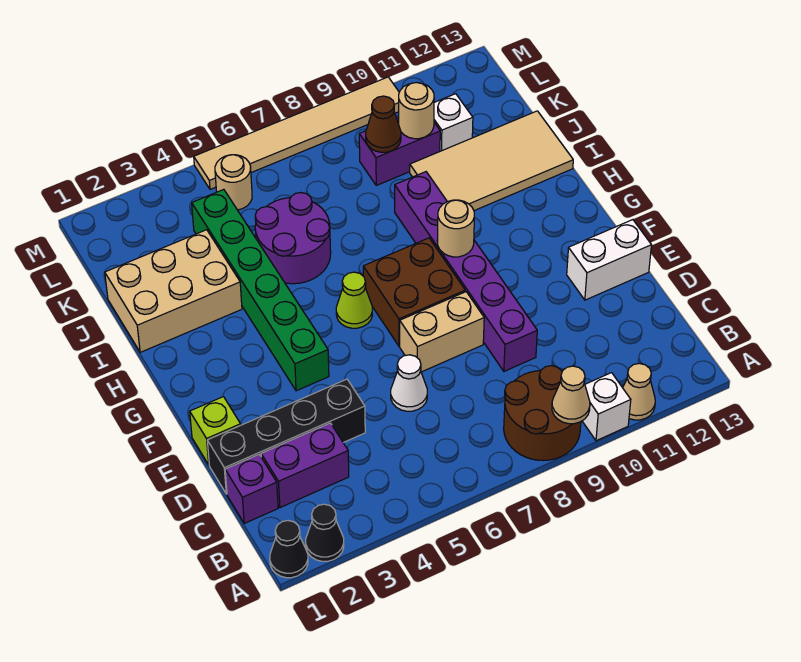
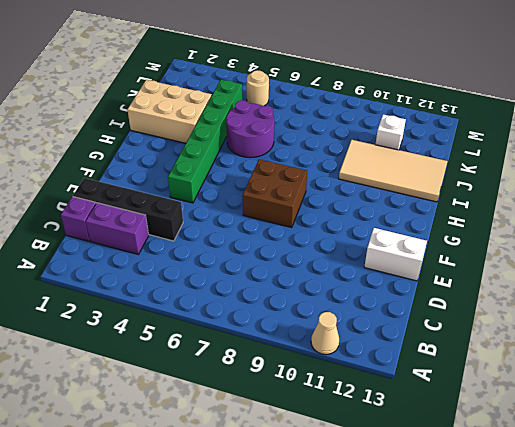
none -> black 1x1 cone [270,521,308,578]
none -> black 1x1 cone [306,504,344,561]
none -> brown 2x2 round brick [504,366,581,461]

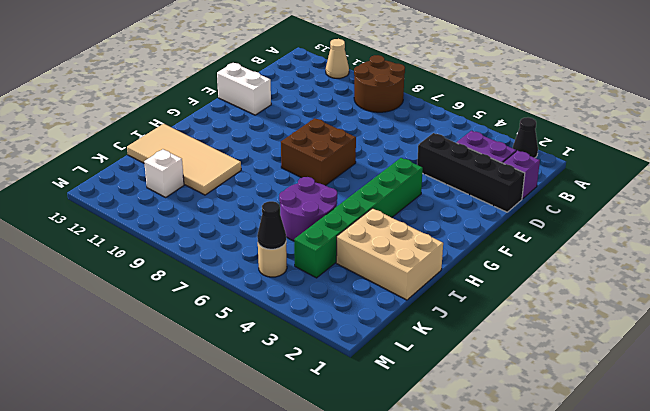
black 1x1 cone [257,201,286,249] -> black 1x1 cone moved to [270,521,308,578]
none -> white 1x1 brick [582,373,631,441]
none -> white 1x1 cone [391,355,427,411]
none -> purple 1x6 brick [395,172,537,371]

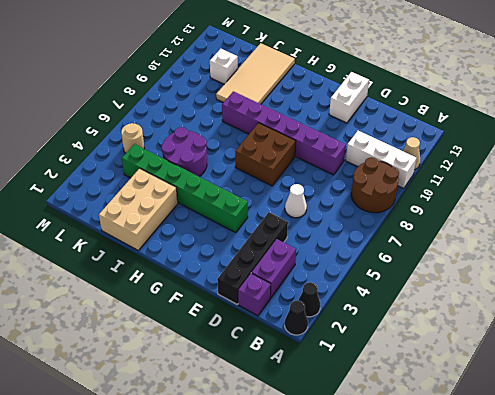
white 1x3 brick [346,131,417,188] -> white 1x1 brick [582,373,631,441]
none -> lime 1x1 brick [190,397,241,465]
none -> tan 1x2 brick [400,292,484,372]
none -> lime 1x1 cone [336,272,372,328]

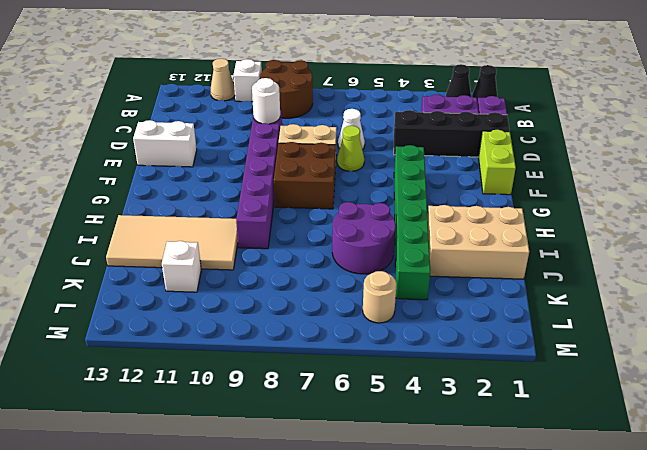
white 1x1 round brick [252,78,280,124] -> none
lime 1x2 brick [479,130,516,195] -> lime 1x1 brick [190,397,241,465]
lime 1x1 cone [337,126,364,171] -> lime 1x1 cone moved to [336,272,372,328]
none -> purple 1x2 brick [359,117,440,185]
none -> tan 1x6 tile [194,77,399,189]
none -> tan 1x1 cone [552,366,590,424]

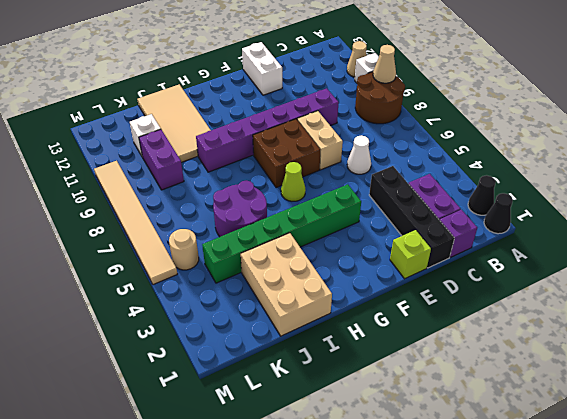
none -> tan 1x1 round brick [437,200,474,257]
none -> brown 1x1 cone [366,96,401,152]
none -> tan 1x1 round brick [399,83,434,139]

